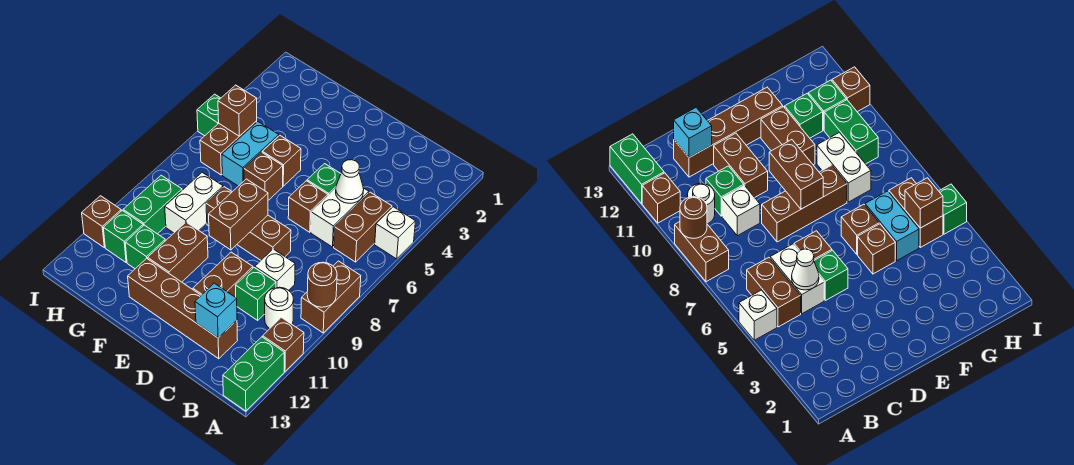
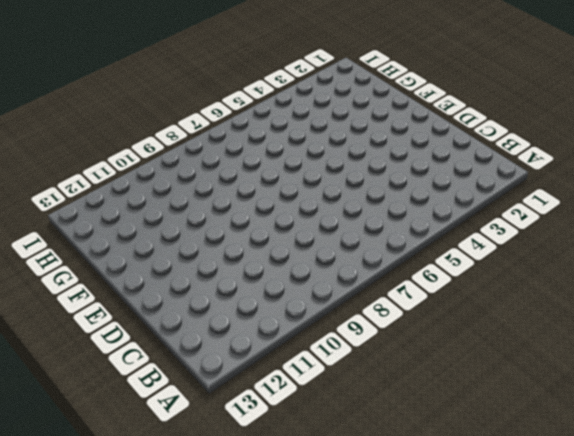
none -> white 1x1 brick [375,207,415,259]
none -> brown 1x2 brick [301,261,361,333]
none -> brown 1x1 brick [263,317,304,371]
none -> green 1x2 brick [223,337,284,411]

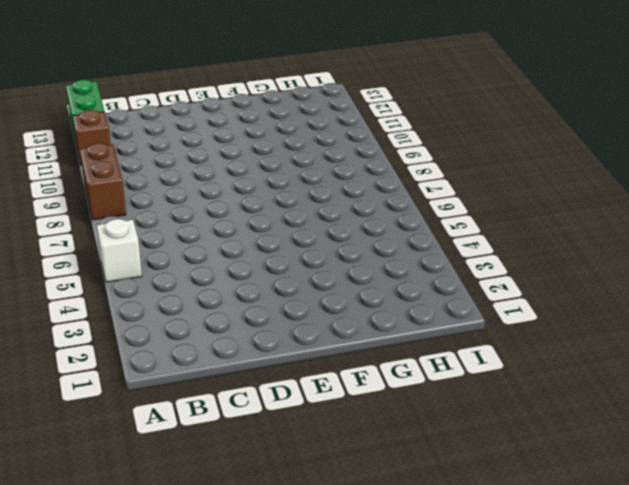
none -> brown 1x2 brick [334,192,392,262]
none -> white 1x1 round brick [265,287,294,329]
none -> white 1x2 brick [311,188,369,247]
none -> white 1x1 brick [255,249,295,290]

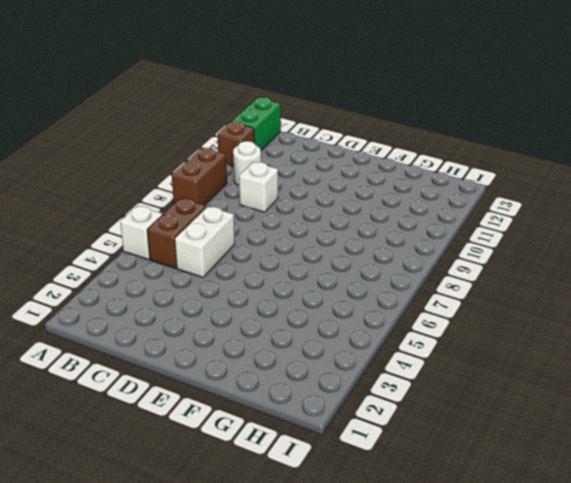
none -> green 1x1 brick [236,268,276,320]
none -> brown 1x4 brick [128,258,238,359]
none -> green 1x1 brick [307,164,341,196]
none -> brown 1x1 brick [288,181,328,232]

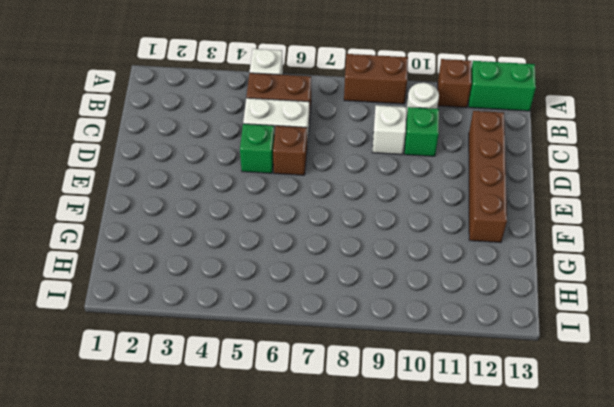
none -> brown 1x3 brick [206,187,291,260]
none -> brown 1x2 brick [193,252,253,297]
none -> brown 1x1 brick [262,136,301,186]
none -> brown 1x1 brick [244,152,283,200]

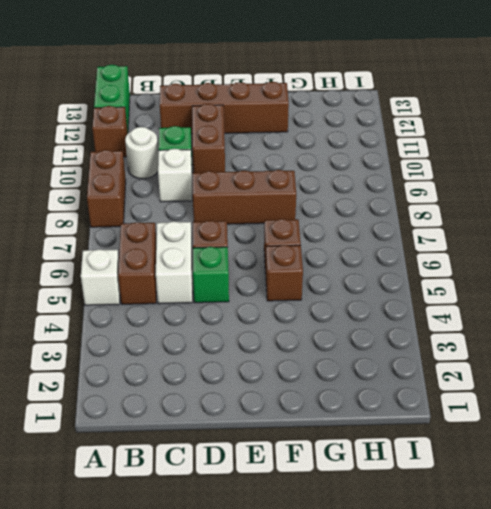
none -> brown 1x2 brick [148,222,208,282]
none -> cyan 1x2 brick [222,122,279,186]
none -> white 1x2 brick [165,172,223,233]
none -> green 1x1 brick [125,225,165,269]

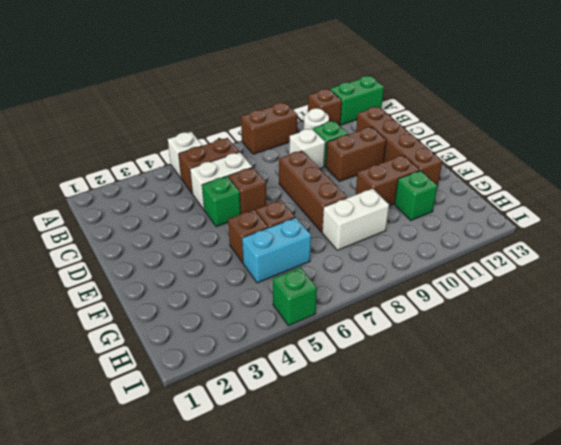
none -> brown 1x2 brick [200,121,257,175]
none -> green 1x2 brick [123,175,182,234]
none -> green 1x1 brick [103,210,143,262]
none -> brown 1x1 brick [82,196,121,248]

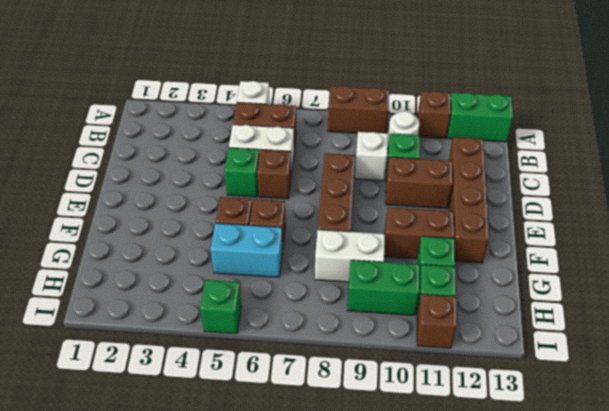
none -> brown 1x2 brick [200,121,257,175]
none -> brown 1x1 round brick [307,262,337,307]
none -> white 1x1 cone [336,160,364,203]
none -> cyan 1x1 brick [195,283,237,338]

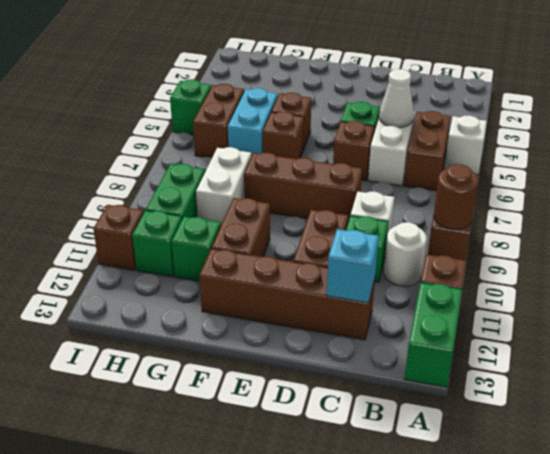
none -> brown 1x2 brick [209,179,268,250]
none -> brown 1x1 brick [218,85,257,136]

